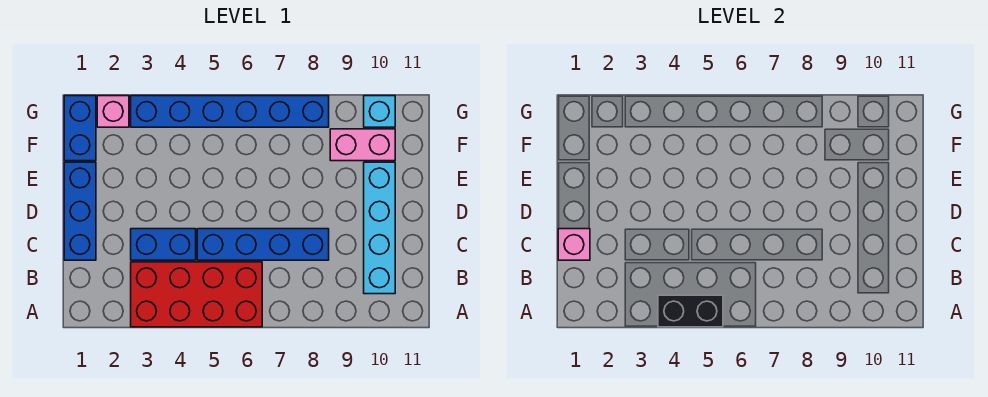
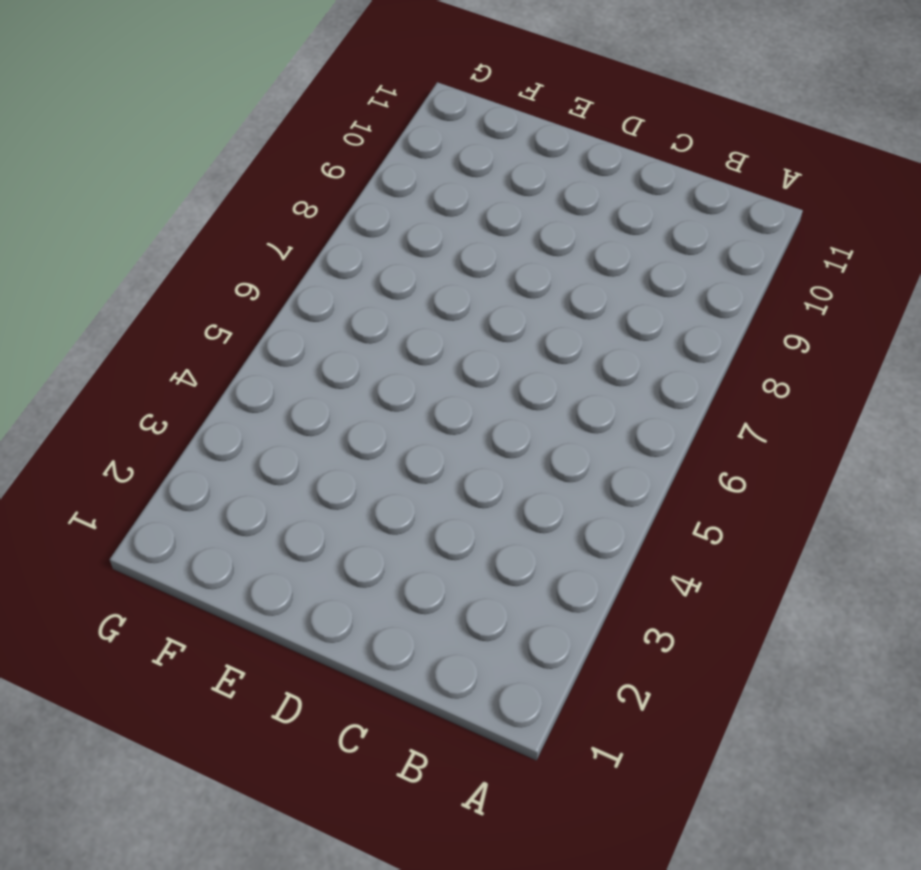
none -> red 2x4 brick [131,262,262,327]
none -> cyan 1x4 brick [364,162,395,294]
none -> blue 1x3 brick [64,162,96,260]

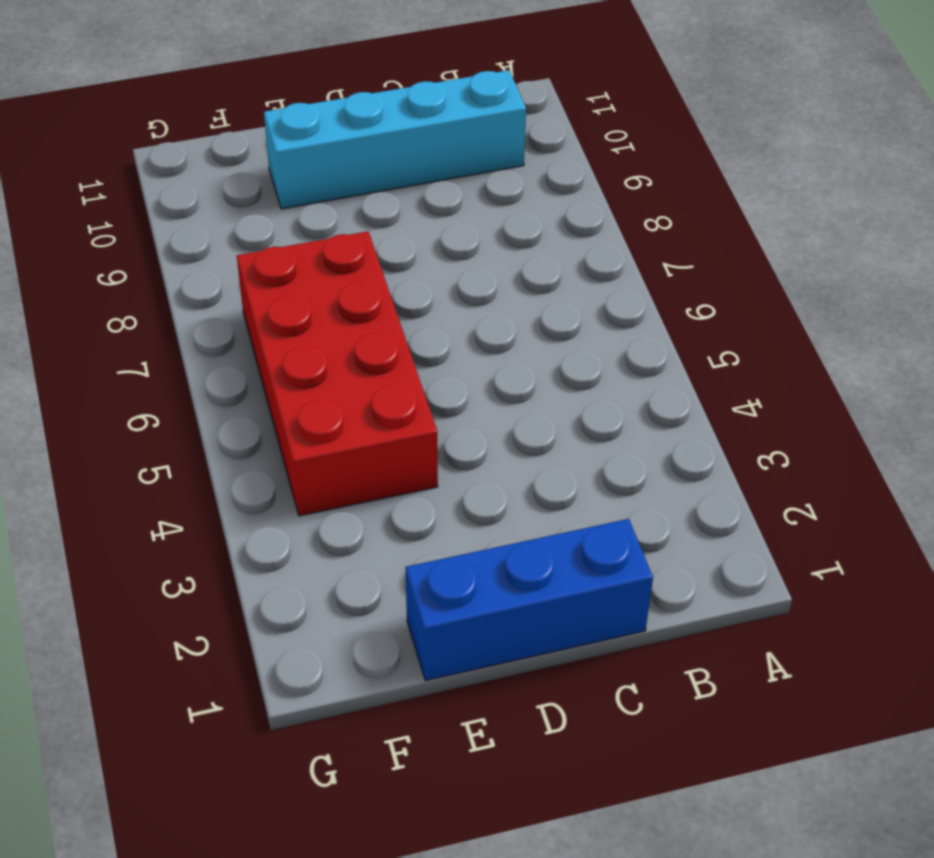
red 2x4 brick [237,231,438,516] -> red 2x4 brick moved to [131,262,262,327]
none -> blue 1x2 brick [131,229,196,260]
none -> blue 1x4 brick [197,229,329,260]
none -> blue 1x2 brick [64,96,96,161]

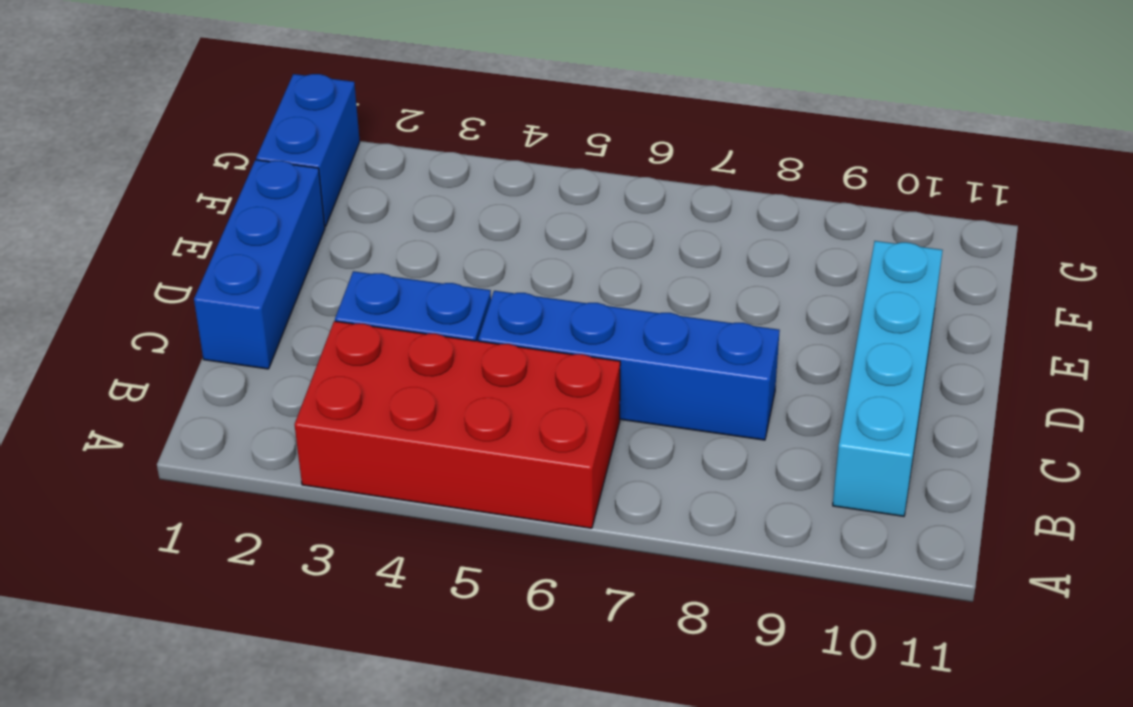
none -> pink 1x2 brick [330,129,395,161]
none -> pink 1x1 brick [97,96,129,127]
none -> blue 1x6 brick [131,96,329,127]

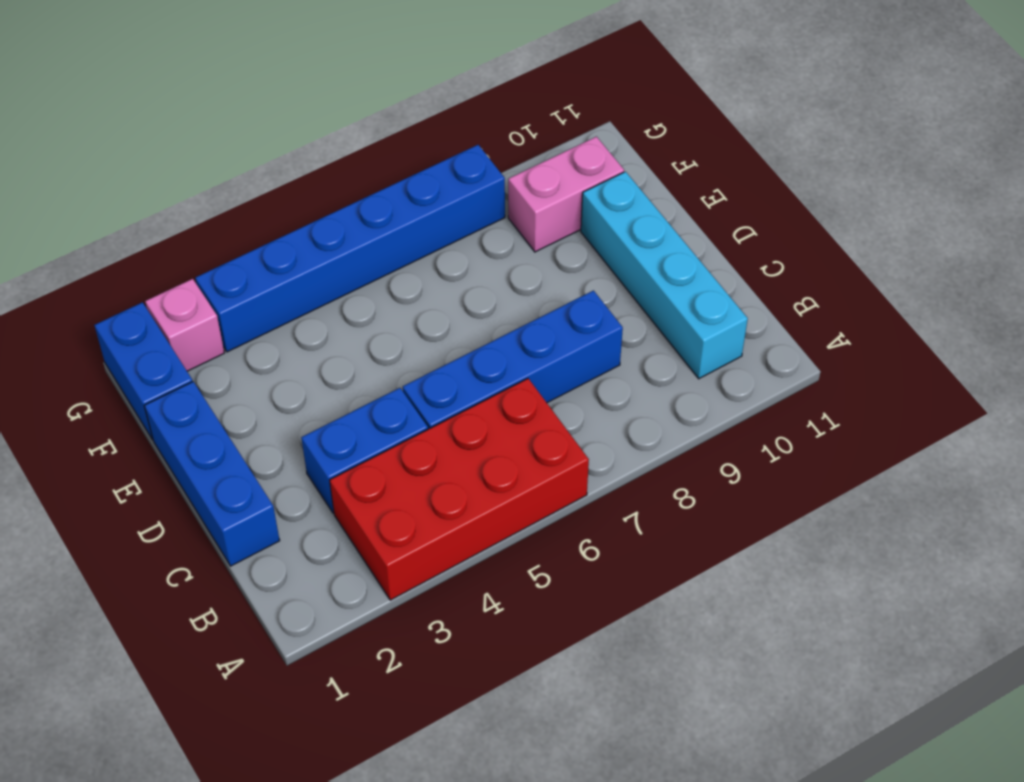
none -> cyan 1x1 brick [364,96,395,127]
none -> black 1x2 brick [658,295,723,327]
none -> pink 1x1 brick [558,229,590,260]

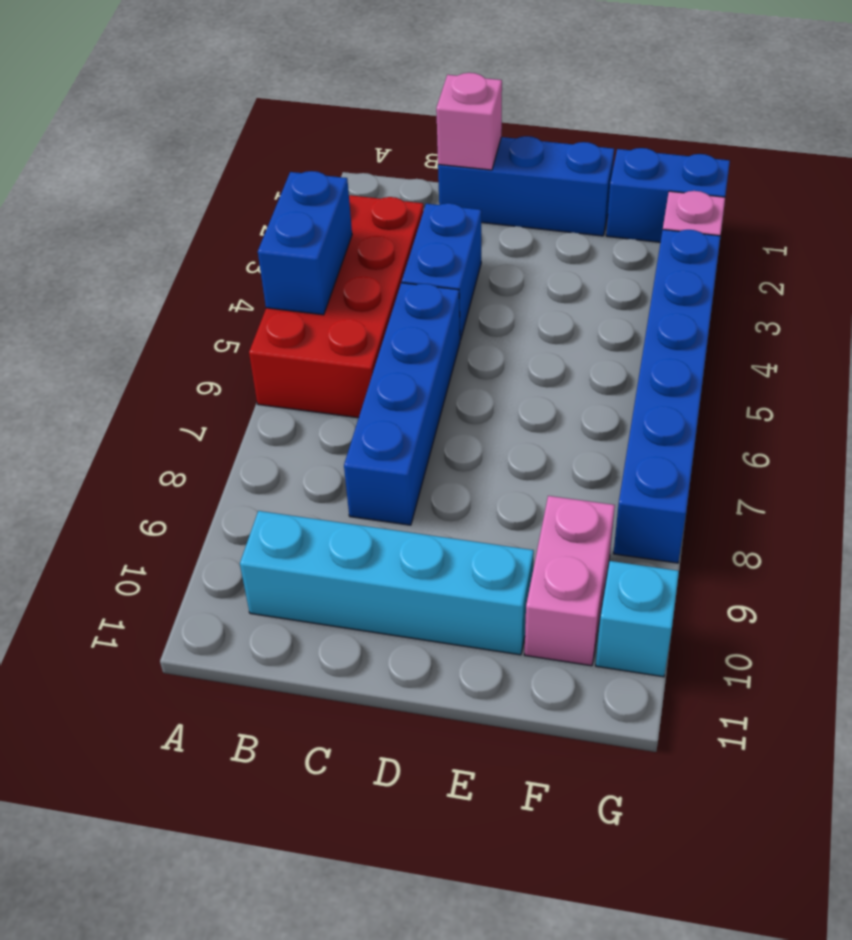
blue 1x2 brick [258,171,352,315] -> black 1x2 brick [658,295,723,327]

